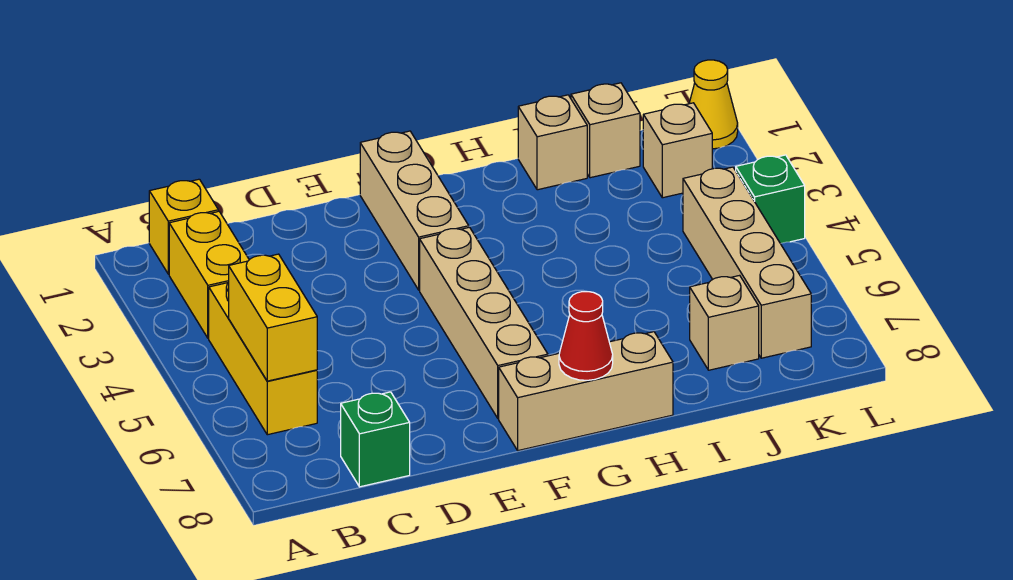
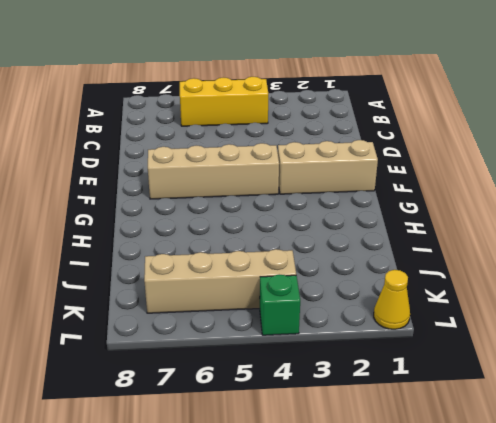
none -> yellow 1x1 brick [149,179,218,274]
none -> yellow 1x2 brick [169,211,249,338]
none -> green 1x1 brick [341,392,410,487]

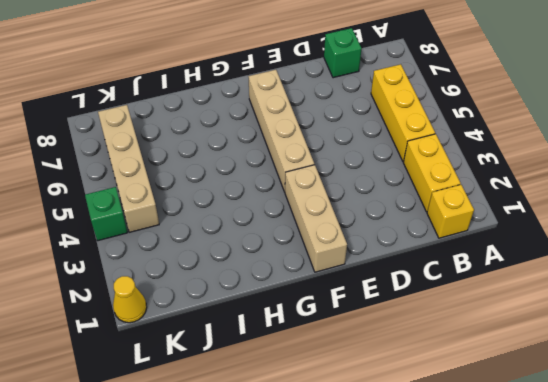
none -> tan 1x3 brick [499,332,673,451]
none -> tan 1x1 brick [518,95,587,190]
none -> tan 1x1 brick [571,83,640,178]

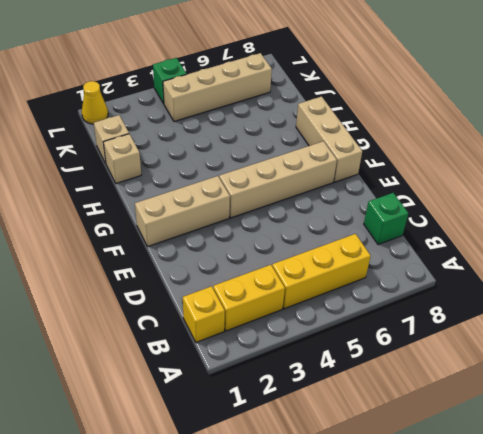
none -> tan 1x1 brick [690,275,759,370]
none -> tan 1x1 brick [643,103,712,198]
none -> yellow 1x2 brick [229,254,317,381]

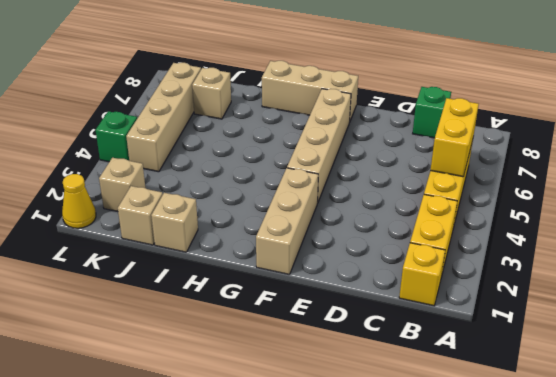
none -> red 1x1 cone [559,292,613,380]

